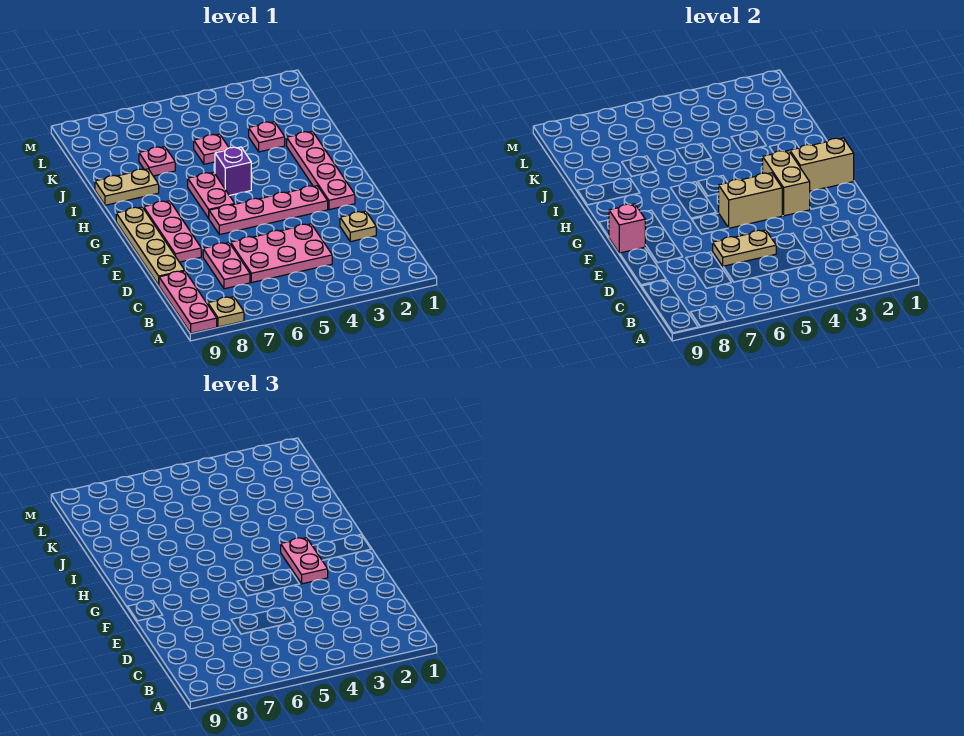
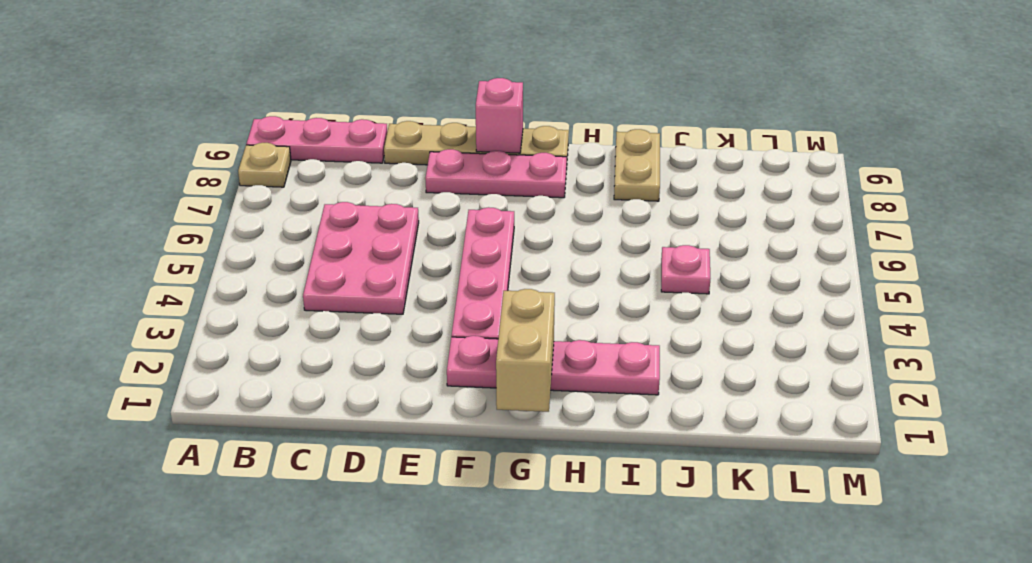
none -> pink 1x2 plate [203,243,250,289]
none -> tan 1x1 plate [340,211,376,242]
none -> pink 1x2 plate [188,172,235,218]

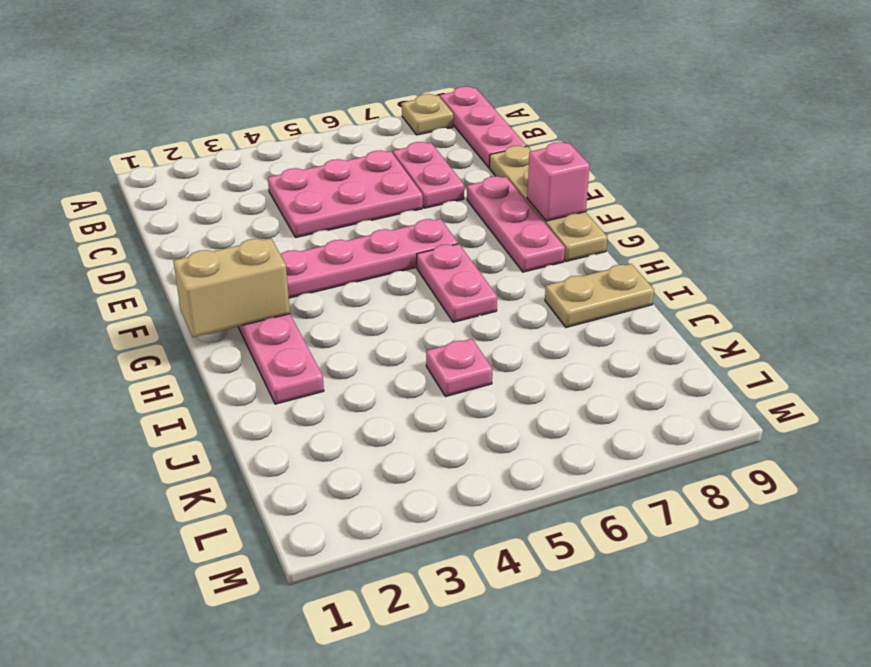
none -> tan 1x1 plate [340,211,376,242]
none -> purple 1x1 brick [215,147,251,196]
none -> pink 1x1 plate [249,122,285,152]

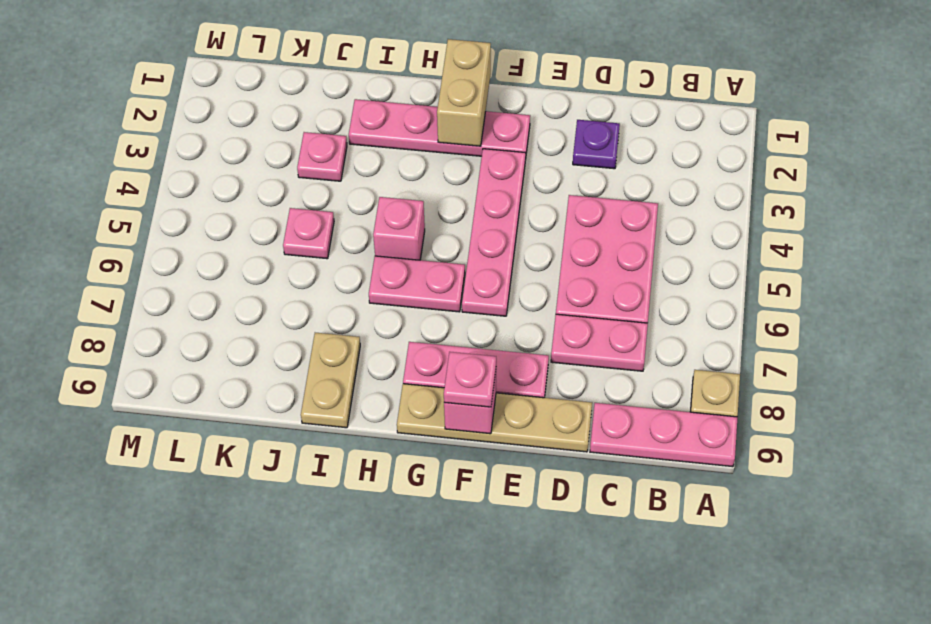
purple 1x1 plate [573,120,620,169] -> tan 1x1 plate [340,211,376,242]
pink 1x1 plate [444,352,496,407] -> pink 1x1 plate moved to [139,147,175,176]
pink 1x1 brick [373,197,425,260] -> purple 1x1 brick [215,147,251,196]
none -> tan 1x2 plate [713,230,776,266]
none -> tan 1x2 brick [763,151,810,216]
none -> tan 1x2 brick [718,173,782,228]

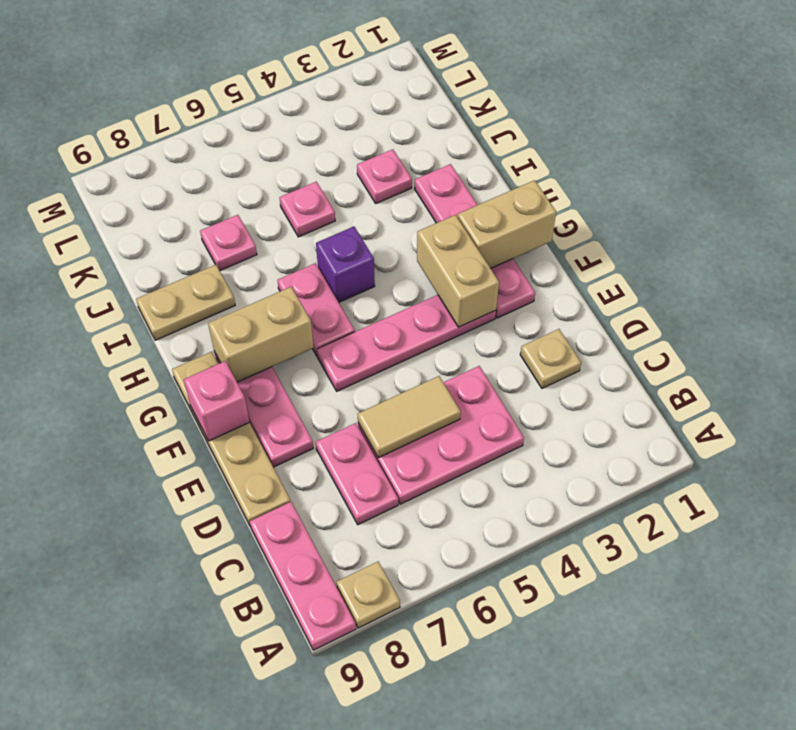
tan 1x2 tile [358,376,461,458] -> tan 1x2 plate [713,230,776,266]
tan 1x2 brick [208,287,314,382] -> tan 1x2 brick moved to [718,173,782,228]
none -> pink 1x2 plate [281,538,328,584]

